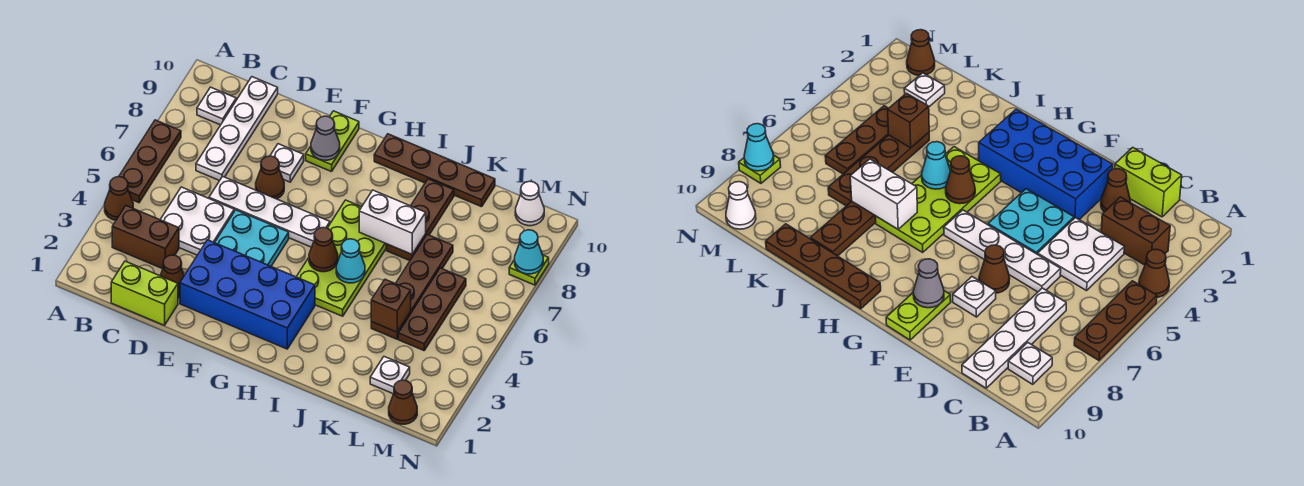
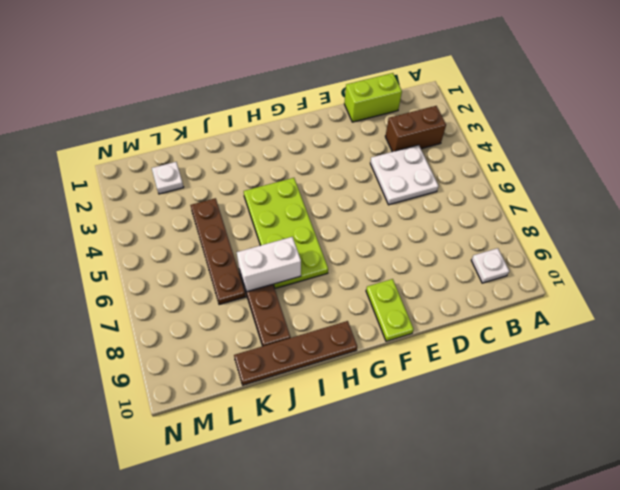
none -> brown 1x1 cone [105,177,133,220]
none -> brown 1x3 plate [119,120,181,203]
none -> white 1x4 plate [196,77,278,181]

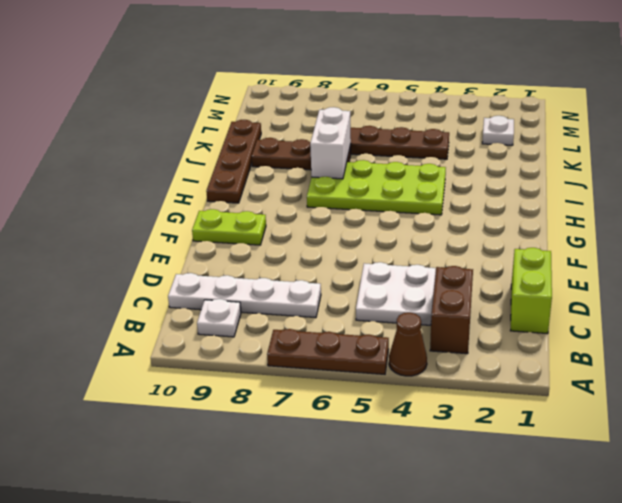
none -> brown 1x1 cone [160,255,184,298]
none -> white 1x4 plate [209,176,330,247]
none -> blue 2x4 brick [180,240,315,349]

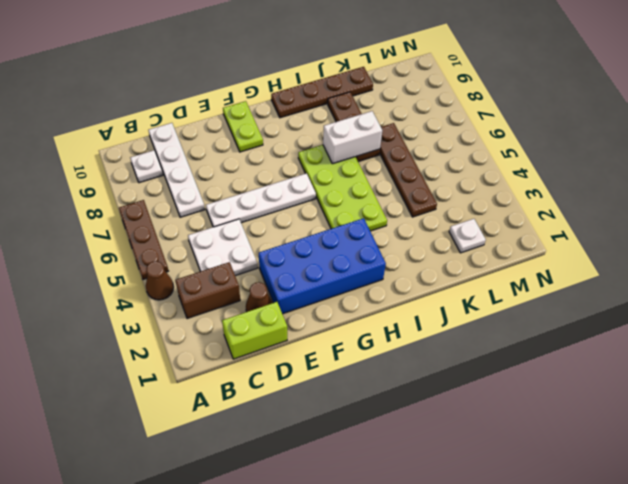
none -> cyan 2x2 plate [215,210,289,266]
none -> brown 1x1 cone [256,156,284,199]
none -> white 1x1 plate [270,144,304,182]

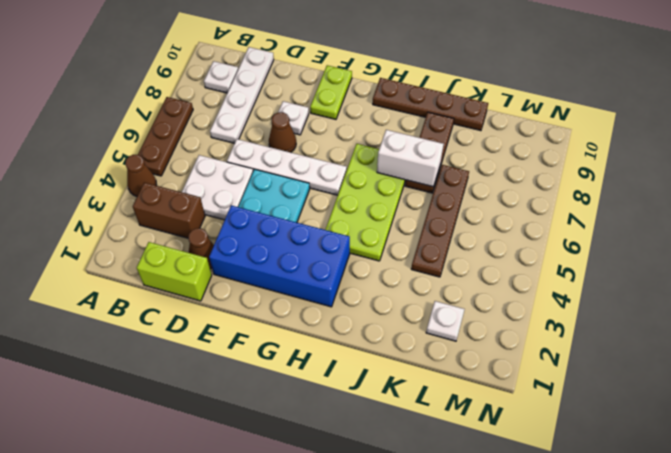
none -> brown 1x3 plate [398,268,466,351]
none -> brown 1x1 cone [389,380,417,424]
none -> white 1x1 cone [515,181,544,226]

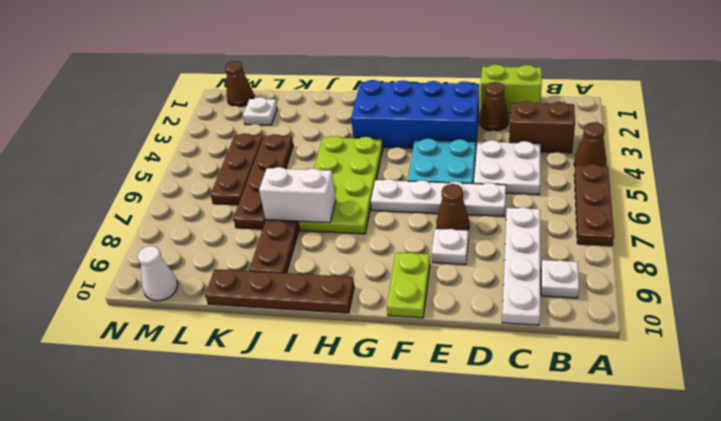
none -> lime 1x1 plate [509,255,549,285]
none -> grey 1x1 cone [311,116,340,160]
none -> brown 1x1 cone [309,228,338,272]

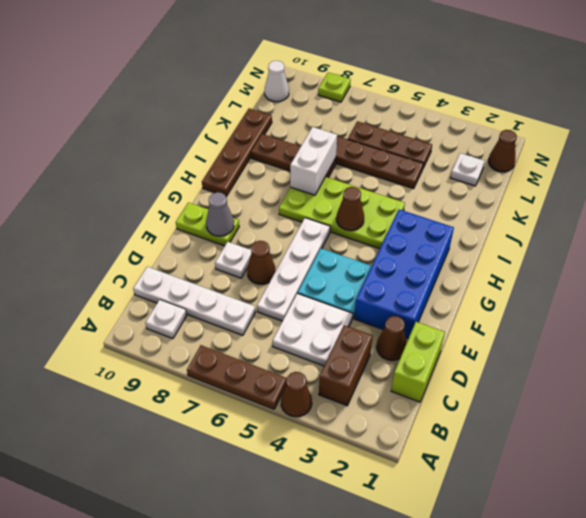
none -> cyan 1x1 cone [336,239,365,283]
none -> brown 1x1 brick [371,279,411,332]
none -> cyan 1x1 cone [515,230,543,274]

